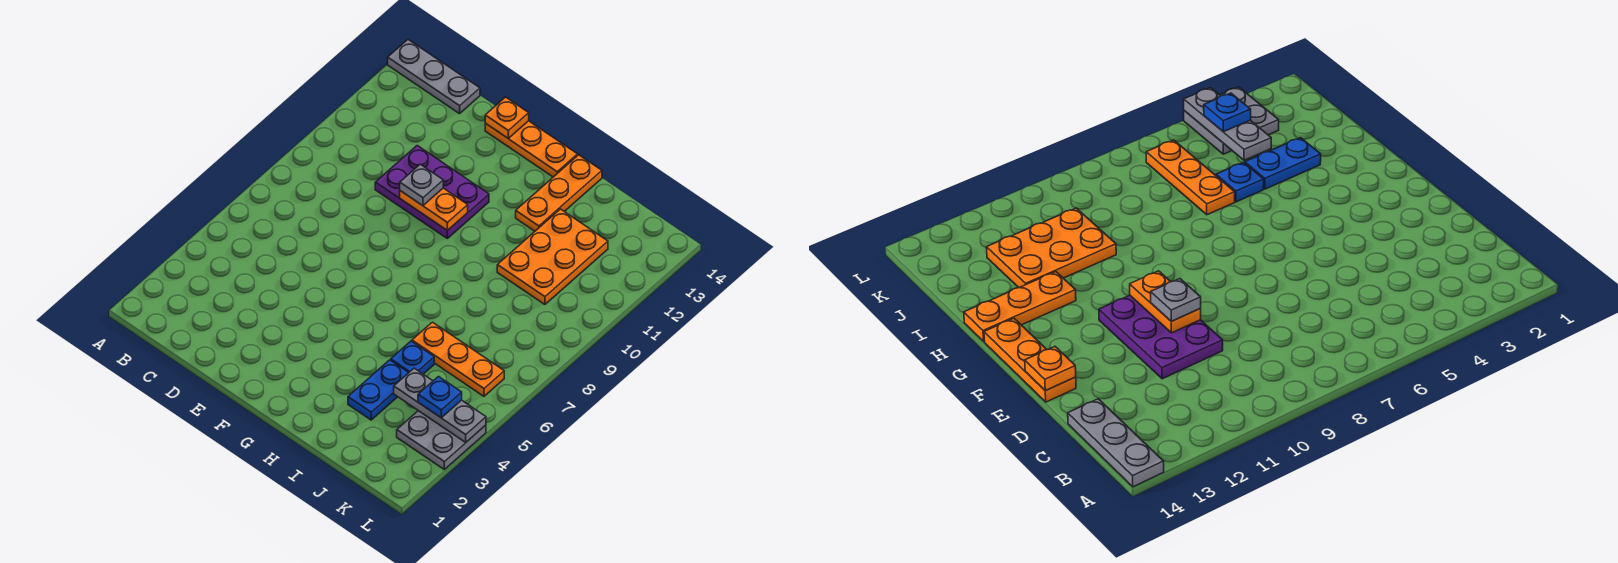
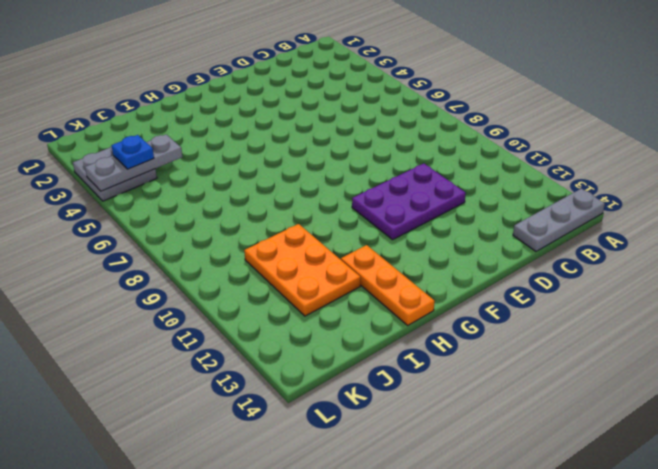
none -> orange 1x3 plate [485,121,578,177]
none -> blue 1x2 plate [348,360,408,420]
none -> blue 1x1 plate [391,341,434,374]

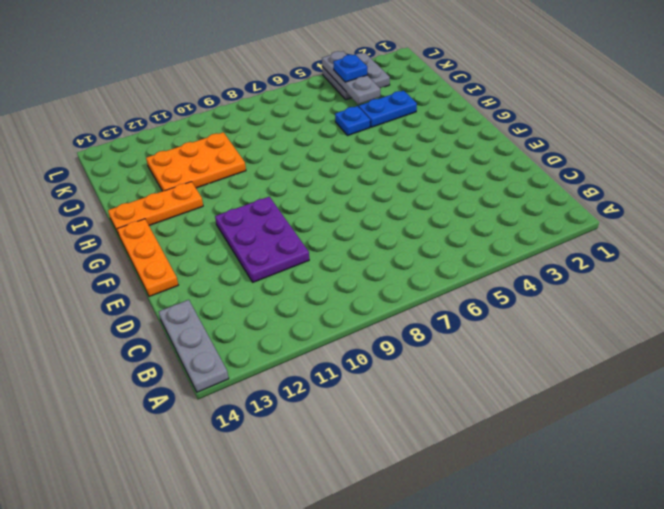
none -> orange 1x3 plate [412,322,504,396]
none -> orange 1x2 plate [400,188,468,231]
none -> orange 1x1 plate [485,97,529,138]

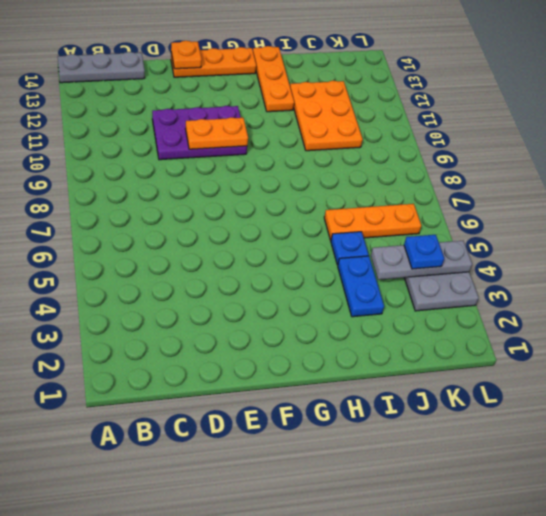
none -> grey 1x1 plate [400,164,443,206]

